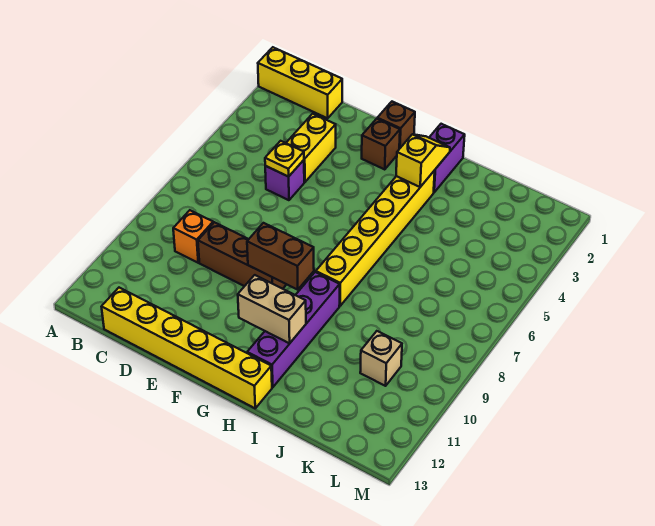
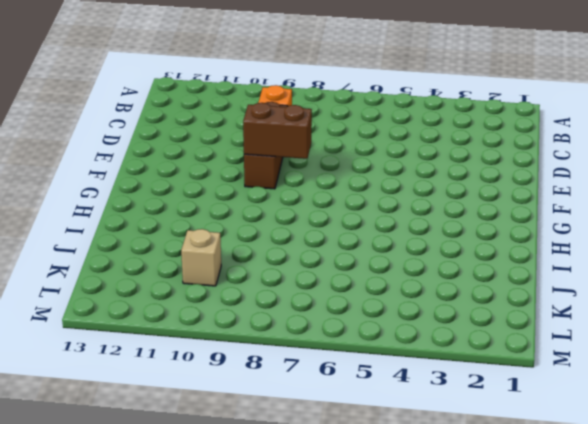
brown 1x2 brick [243,103,312,159] -> brown 1x2 brick turned to [247,223,314,290]
none -> yellow 1x3 brick [258,47,342,118]
none -> yellow 1x6 brick [102,288,272,408]
none -> yellow 1x2 brick [286,114,336,182]

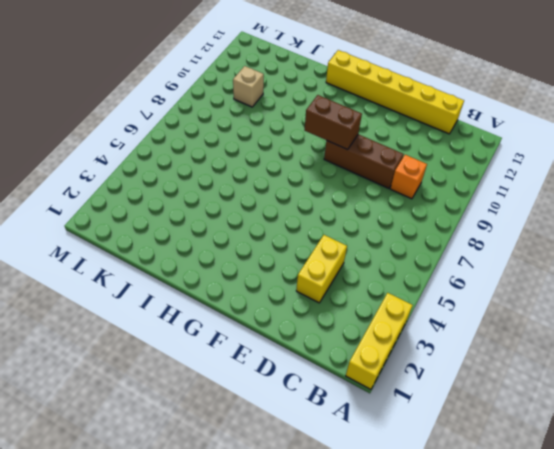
yellow 1x3 brick [346,293,413,389] -> yellow 1x3 brick turned to [258,47,342,118]
none -> purple 1x1 brick [265,160,304,200]
none -> brown 1x1 brick [377,102,415,149]
none -> brown 1x1 brick [362,119,400,169]

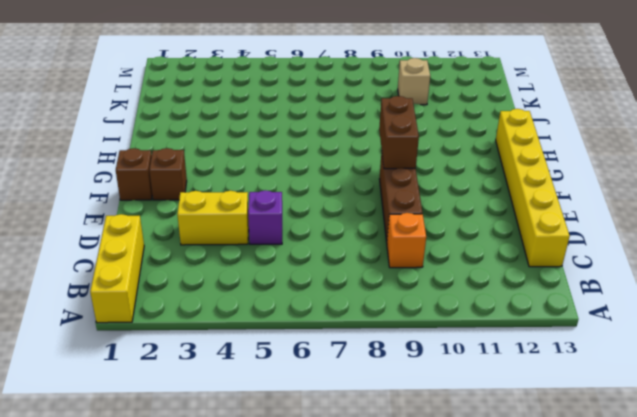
none -> purple 1x2 brick [429,124,465,192]
none -> yellow 1x6 brick [316,170,435,306]
none -> purple 1x4 brick [247,272,340,387]

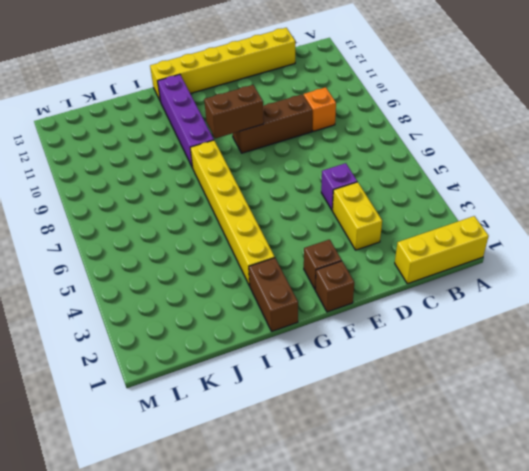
brown 1x2 brick [249,258,298,331] -> purple 1x2 brick [429,124,465,192]
none -> tan 1x1 brick [360,331,402,386]
none -> yellow 1x1 plate [265,141,304,177]
none -> tan 1x2 brick [238,275,306,343]

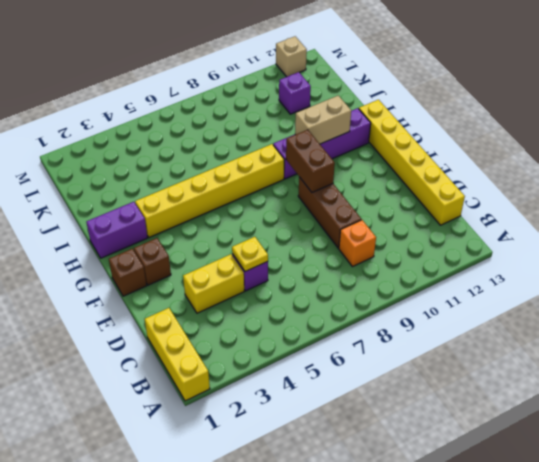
tan 1x2 brick [295,96,351,144] -> tan 1x2 brick turned to [238,275,306,343]
purple 1x1 brick [279,72,311,114] -> none
tan 1x1 brick [276,36,307,77] -> tan 1x1 brick moved to [360,331,402,386]
none -> yellow 1x2 slope [396,134,450,187]

